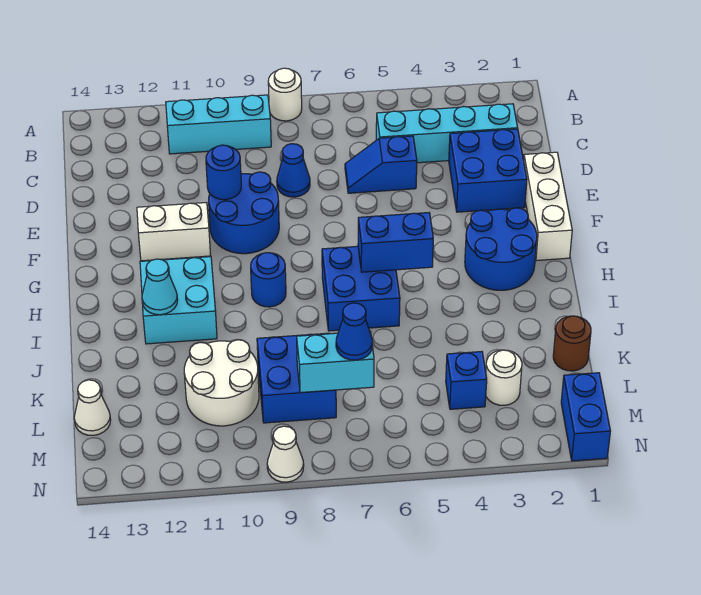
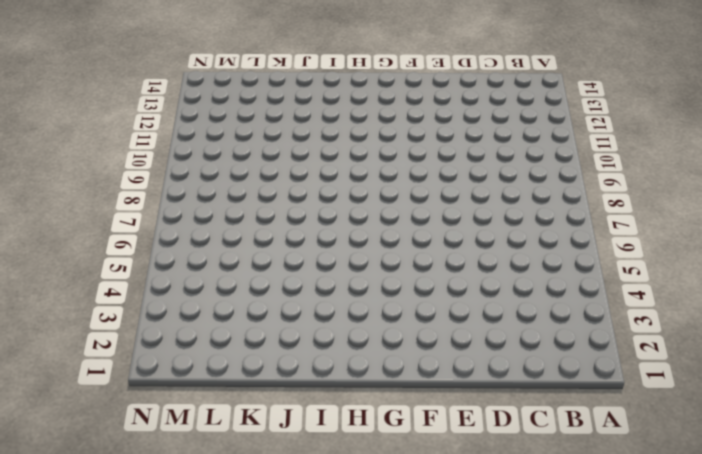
none -> white 1x1 round brick [268,68,302,121]
none -> cyan 1x3 brick [166,95,271,154]
none -> cyan 1x4 brick [376,104,518,163]

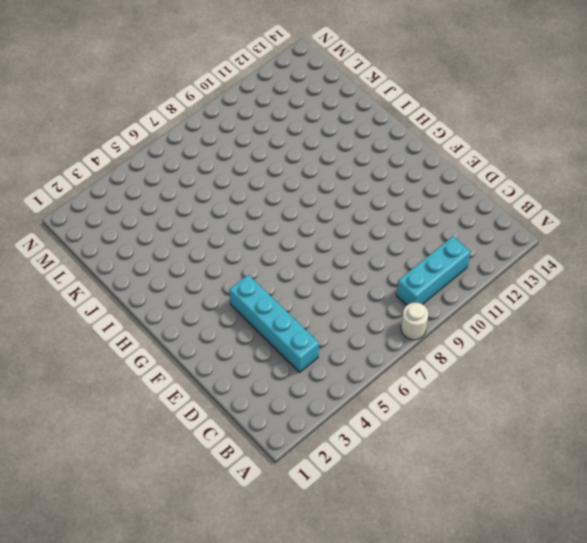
cyan 1x4 brick [229,275,319,372] -> cyan 1x4 brick turned to [376,104,518,163]
none -> blue 2x2 brick [449,129,527,212]
none -> blue 1x2 slope [345,136,417,193]
none -> blue 1x1 cone [277,144,310,197]

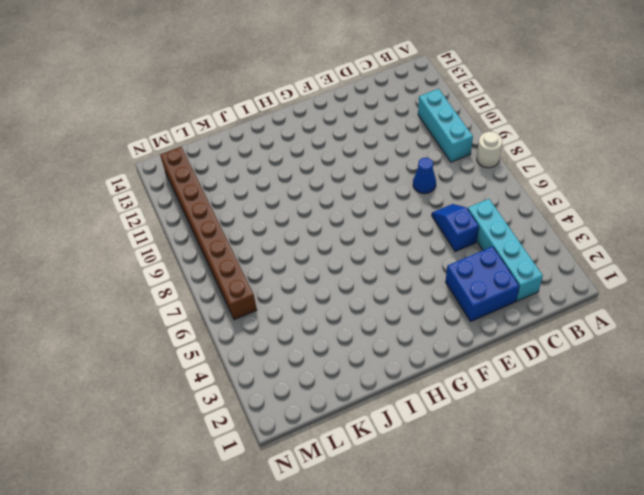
brown 1x8 brick [160,147,257,320] -> none
none -> white 1x3 brick [524,152,572,261]
none -> blue 2x2 round brick [209,172,279,254]
none -> white 1x2 brick [137,203,211,261]

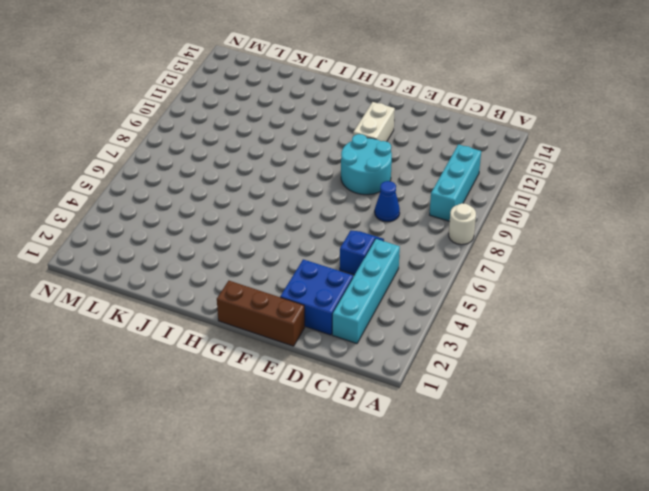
brown 1x3 brick [217,281,305,346] -> white 1x3 brick [524,152,572,261]
cyan 2x2 round brick [341,134,392,195] -> blue 2x2 round brick [209,172,279,254]
none -> blue 2x2 round brick [465,208,537,290]
none -> blue 2x2 brick [322,246,400,331]
none -> blue 1x1 round brick [251,253,286,307]

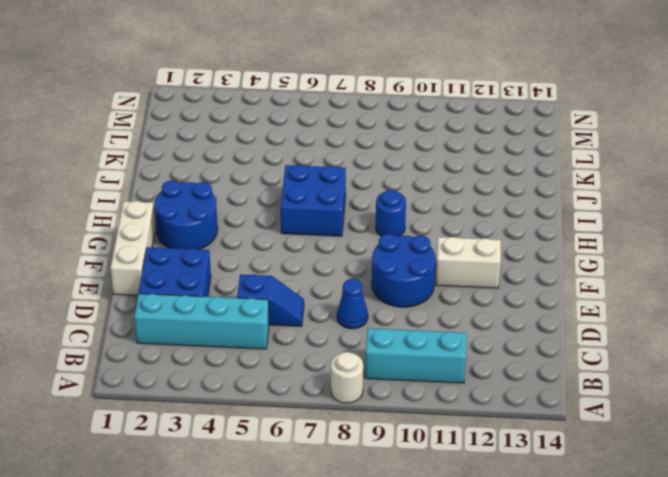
none -> cyan 2x2 brick [140,257,217,344]
none -> brown 1x1 round brick [553,316,591,371]
none -> blue 2x2 brick [257,333,336,423]

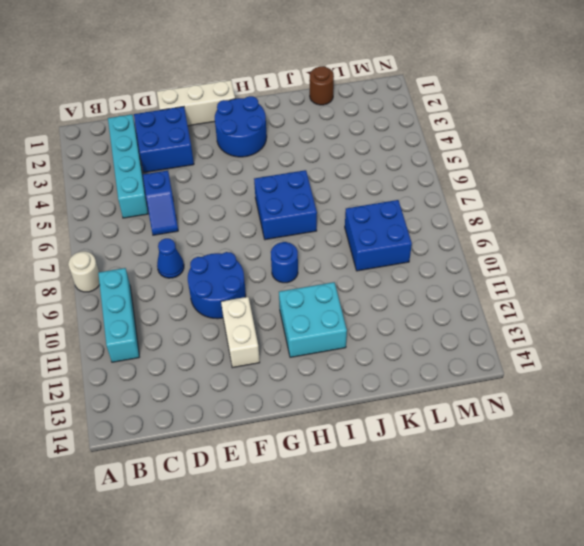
none -> white 2x2 round brick [184,340,259,426]
none -> white 1x1 round brick [486,350,522,405]
none -> blue 1x1 brick [446,352,487,409]

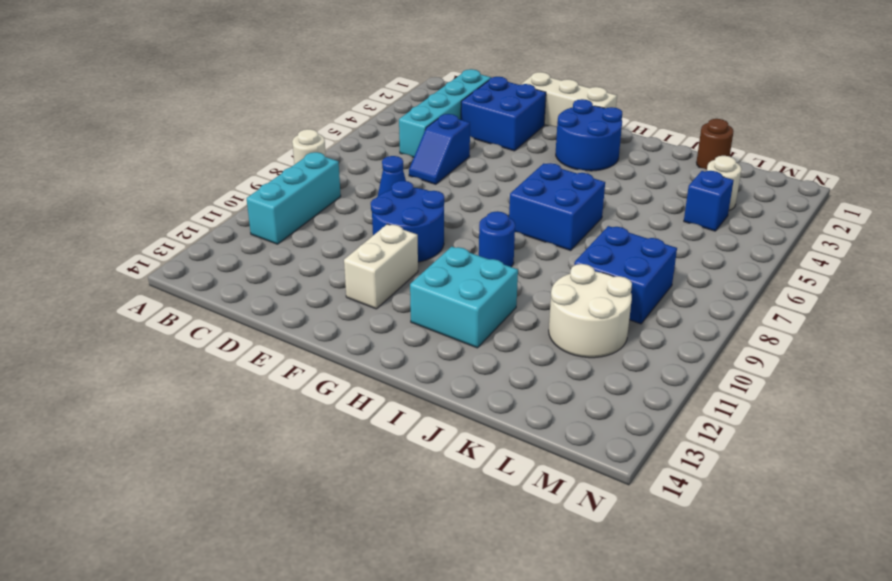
none -> white 1x1 cone [74,380,111,435]
none -> blue 1x2 brick [561,373,610,461]
none -> white 1x1 cone [267,426,304,482]

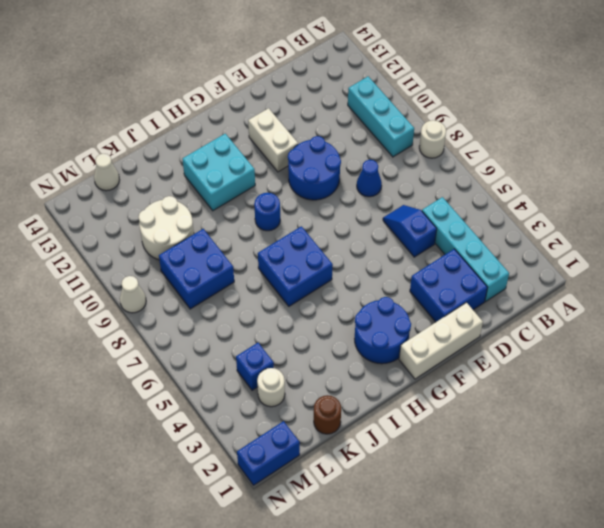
none -> blue 1x1 round brick [206,145,241,200]
none -> blue 1x2 brick [358,213,433,272]
none -> cyan 1x1 cone [142,259,178,315]

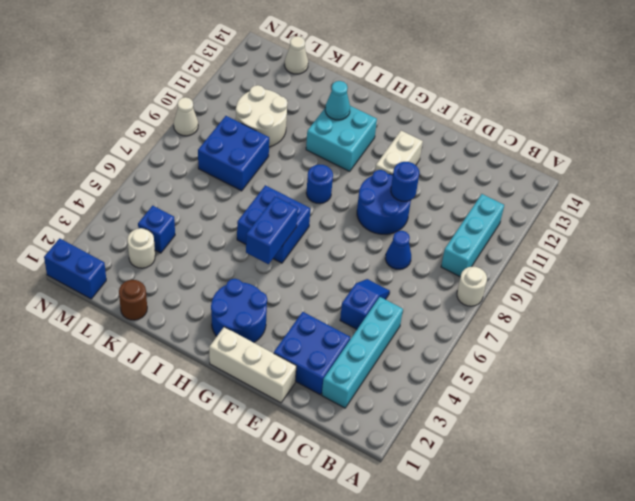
none -> cyan 1x2 brick [297,331,374,393]
none -> blue 1x1 cone [336,303,372,360]

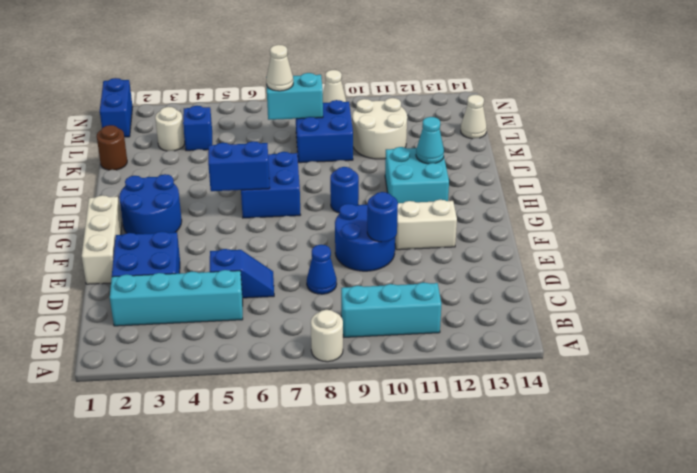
white 1x1 cone [266,45,293,91] -> blue 1x1 cone [336,303,372,360]

